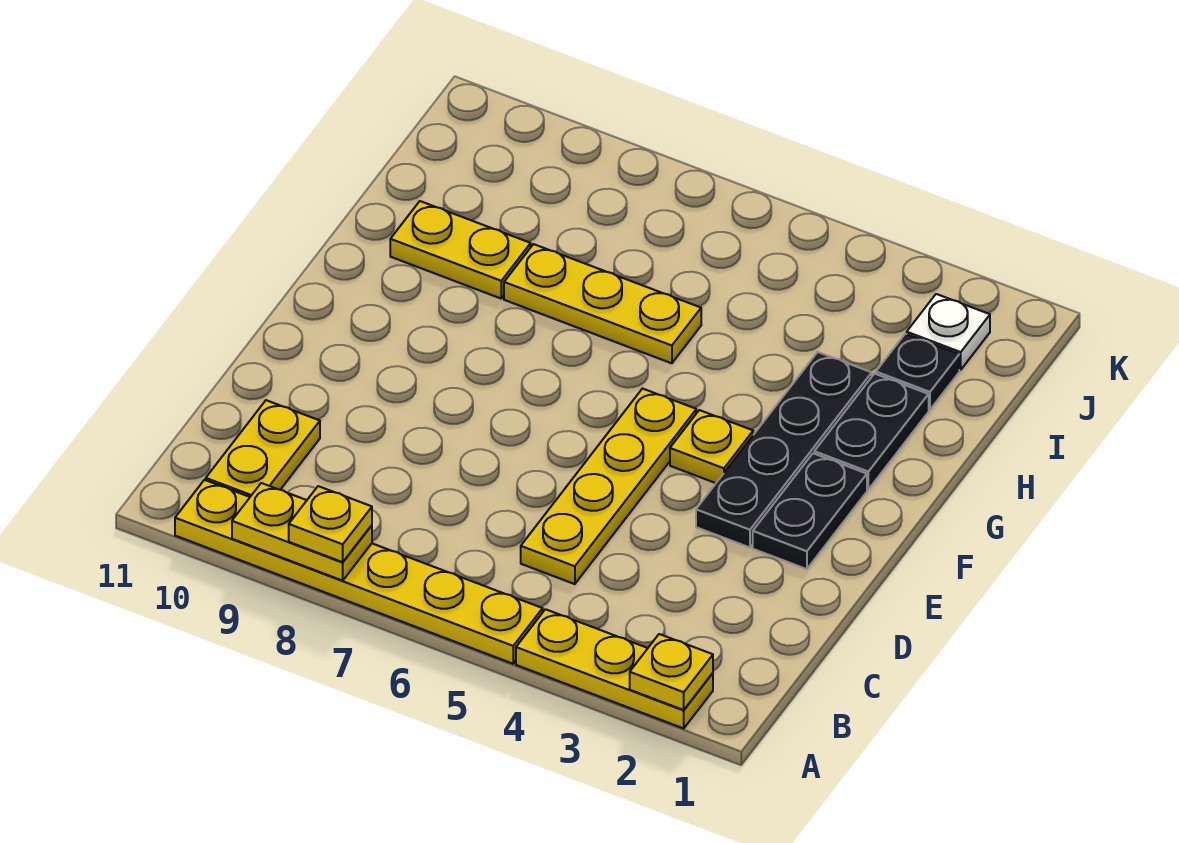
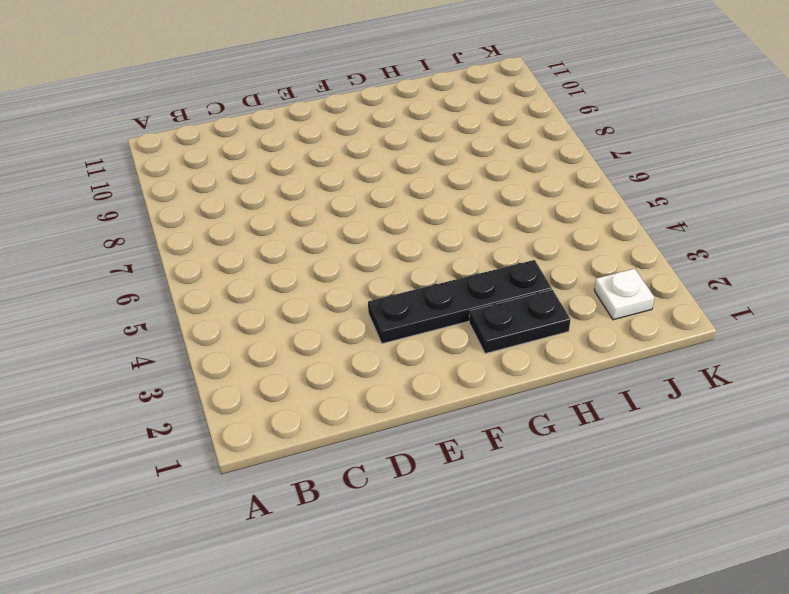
none -> yellow 1x3 plate [516,609,713,728]
none -> yellow 1x6 plate [175,480,543,664]
none -> yellow 1x2 plate [206,400,320,497]

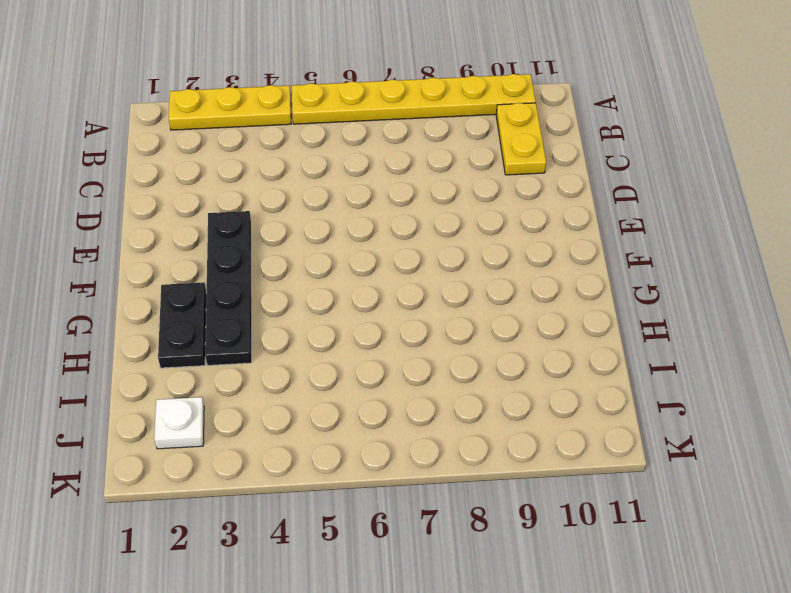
none -> yellow 1x4 plate [521,389,696,584]
none -> black 1x2 plate [753,453,867,569]
none -> yellow 1x1 plate [670,410,753,483]

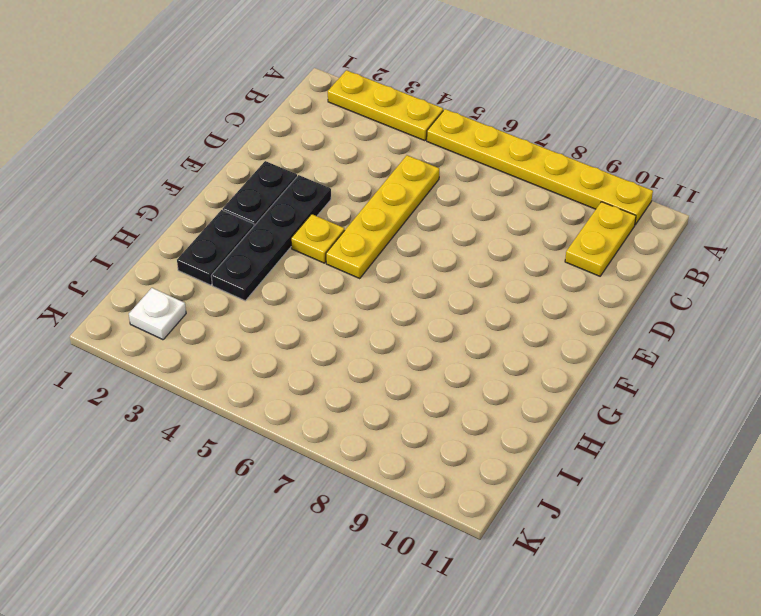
none -> yellow 1x3 plate [504,244,701,363]
none -> yellow 1x2 plate [390,201,531,298]
none -> black 1x1 plate [876,334,959,410]

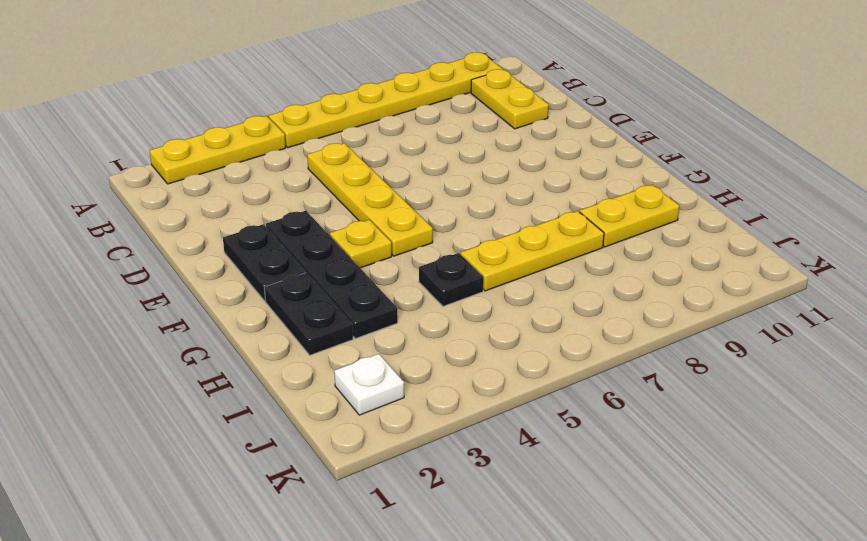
black 1x1 plate [419,253,483,306] -> black 1x1 plate moved to [876,334,959,410]
none -> yellow 1x1 plate [630,634,713,710]
none -> yellow 1x2 plate [232,483,372,581]
none -> yellow 1x1 plate [289,486,372,562]

